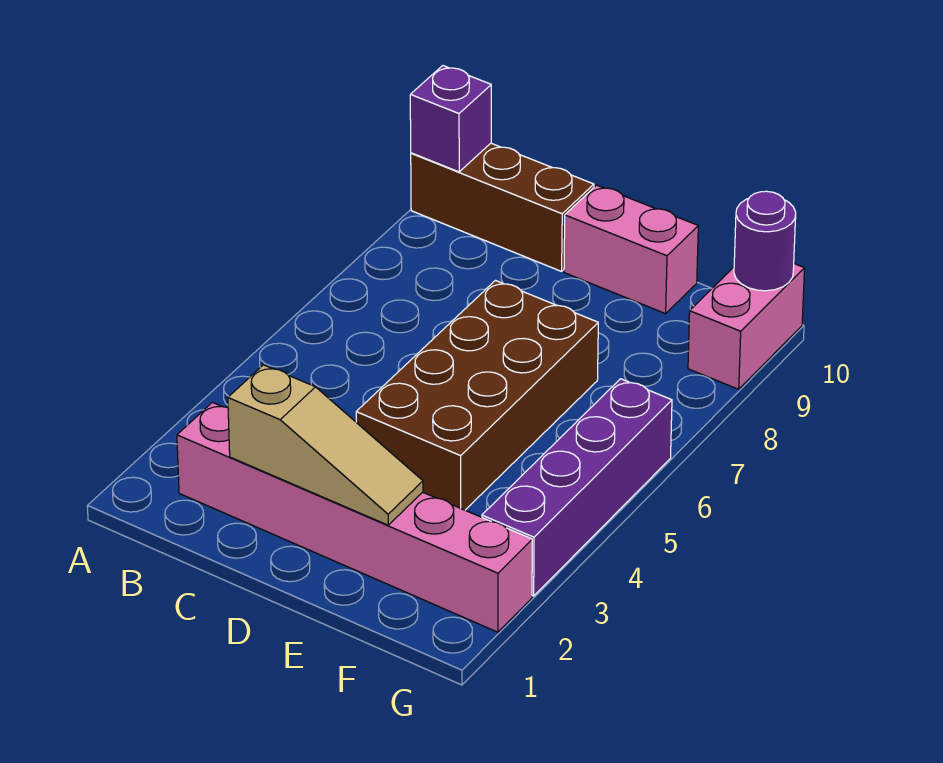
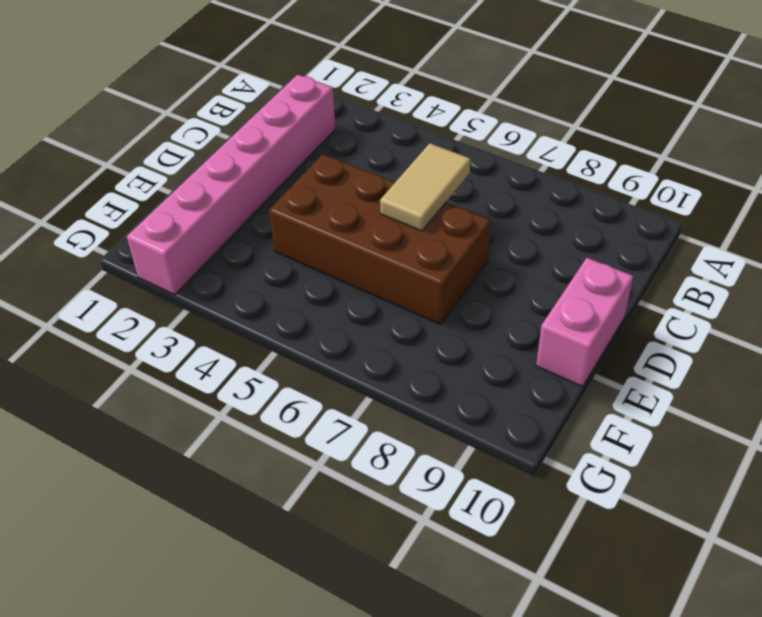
tan 1x2 tile [380,143,471,231] -> none
none -> brown 1x3 brick [411,143,594,271]
none -> purple 1x4 brick [482,379,672,596]

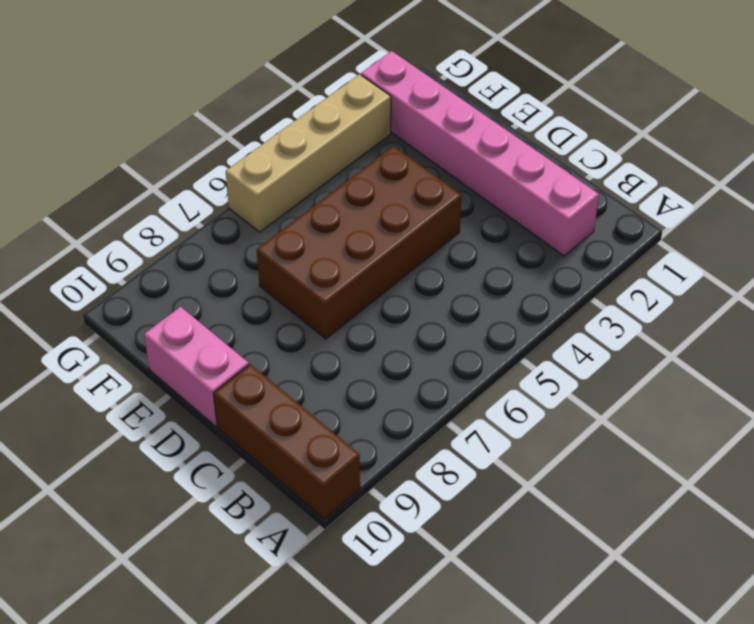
tan 1x4 brick [226,74,391,232] -> purple 1x4 brick [482,379,672,596]
none -> pink 1x2 brick [688,264,805,389]
none -> purple 1x1 brick [410,66,491,172]

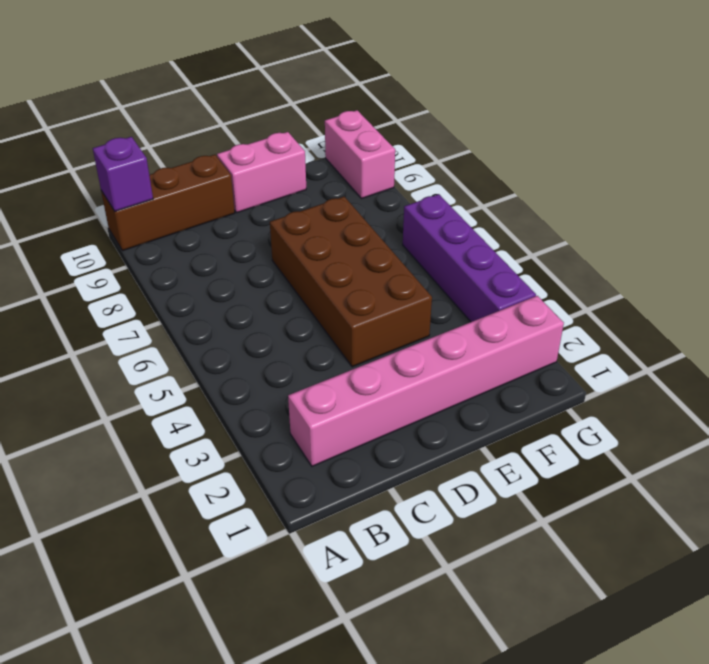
none -> tan 1x3 slope [228,365,423,525]
none -> purple 1x1 round brick [734,191,796,291]

